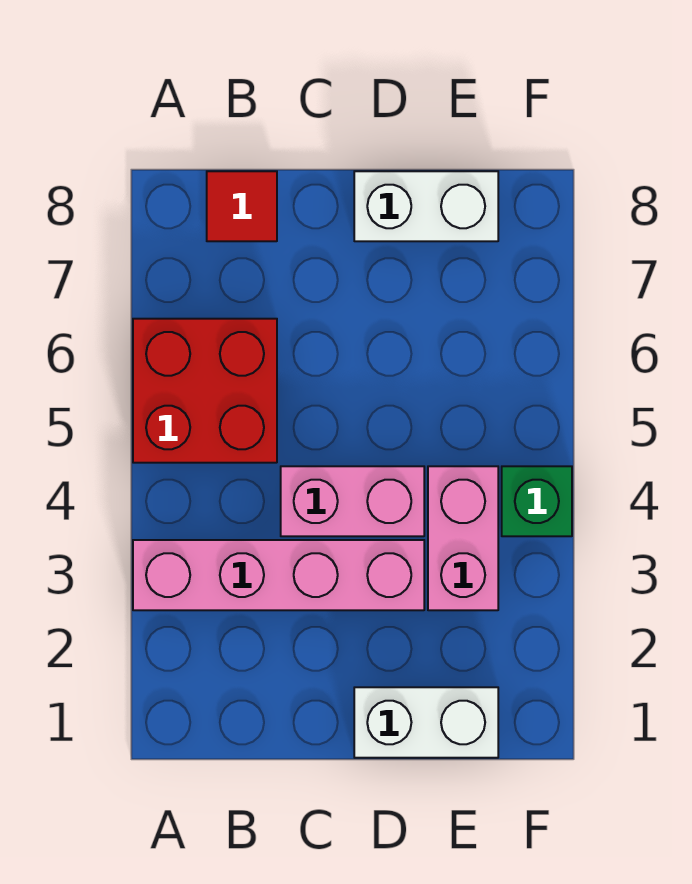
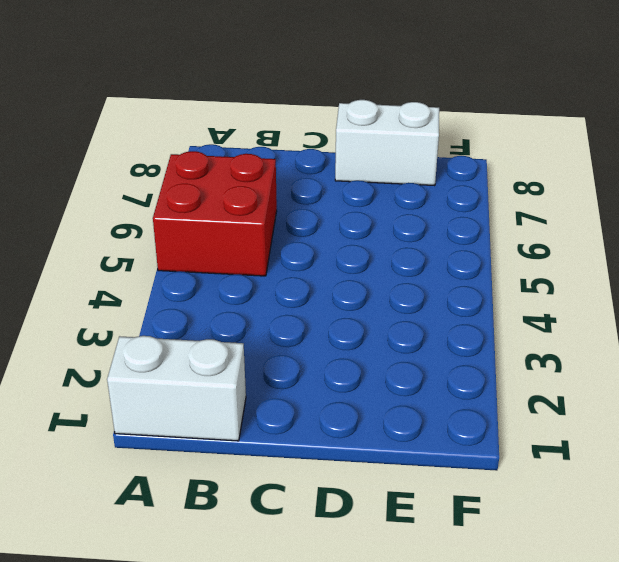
white 1x2 brick [107,336,246,441] -> white 1x2 brick moved to [354,687,498,758]
none -> pink 1x4 brick [133,540,424,610]
none -> red 1x1 tile [207,171,277,241]

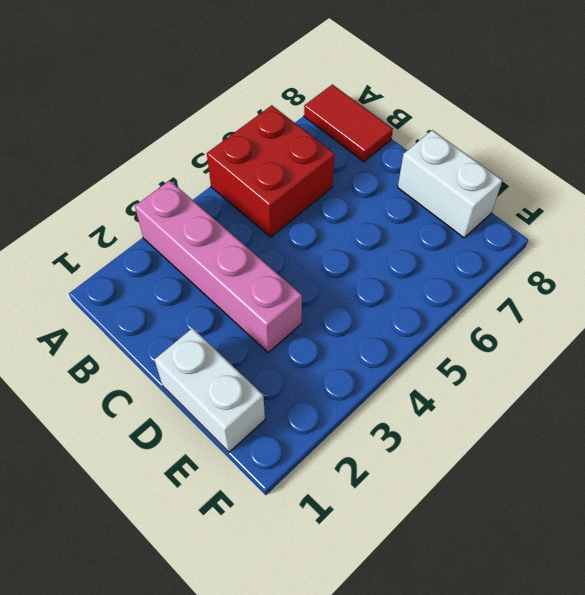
red 1x2 tile [304,85,393,162] -> red 1x1 tile [207,171,277,241]
none -> pink 1x2 brick [281,466,424,536]
none -> pink 1x2 brick [428,466,498,610]

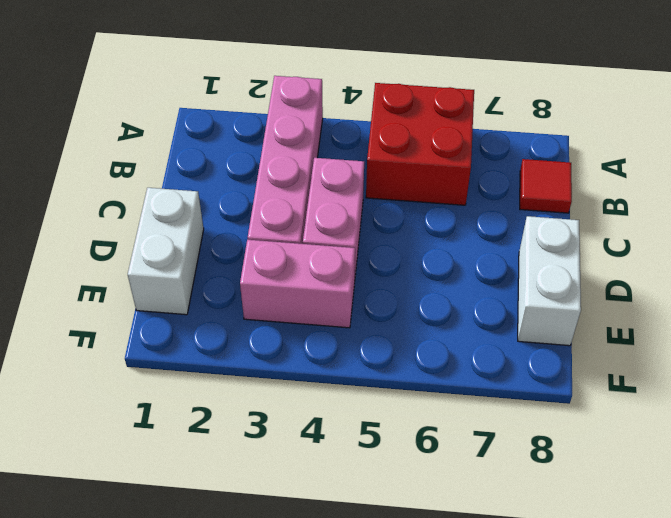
none -> green 1x1 brick [502,466,572,536]

